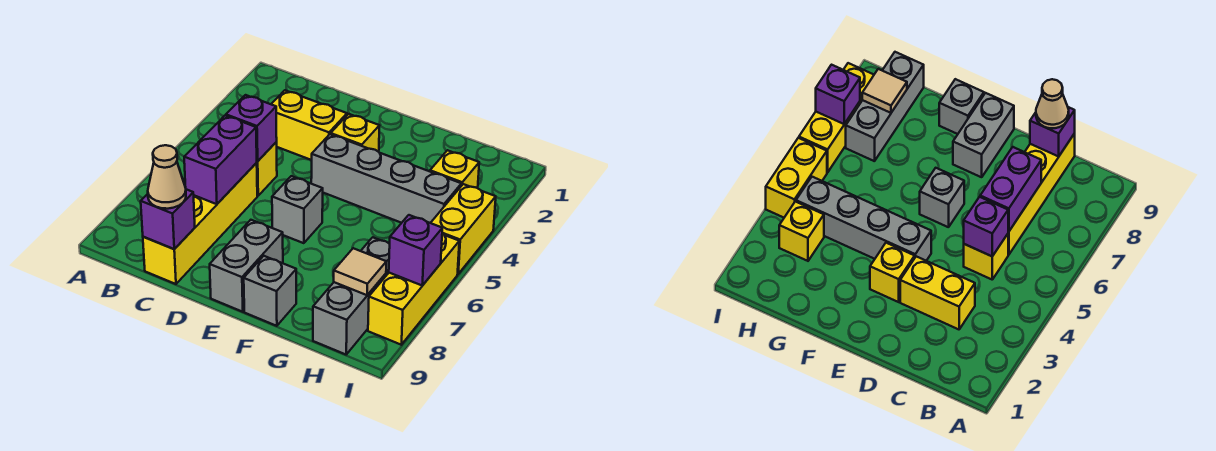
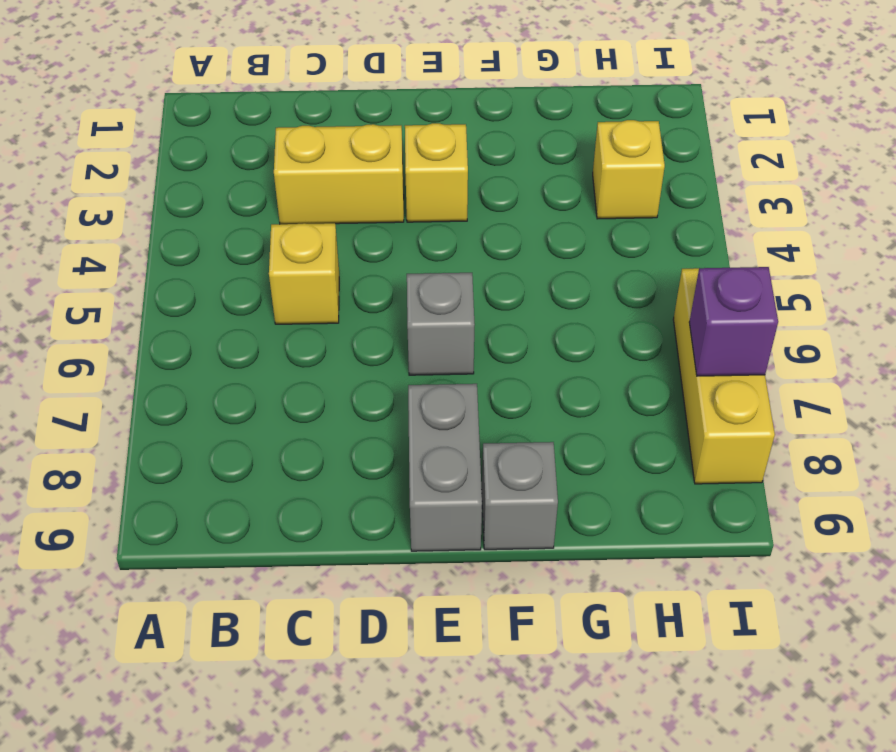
none -> yellow 1x4 brick [143,163,257,284]
none -> grey 1x4 brick [311,134,461,223]
none -> grey 1x3 brick [313,237,390,354]

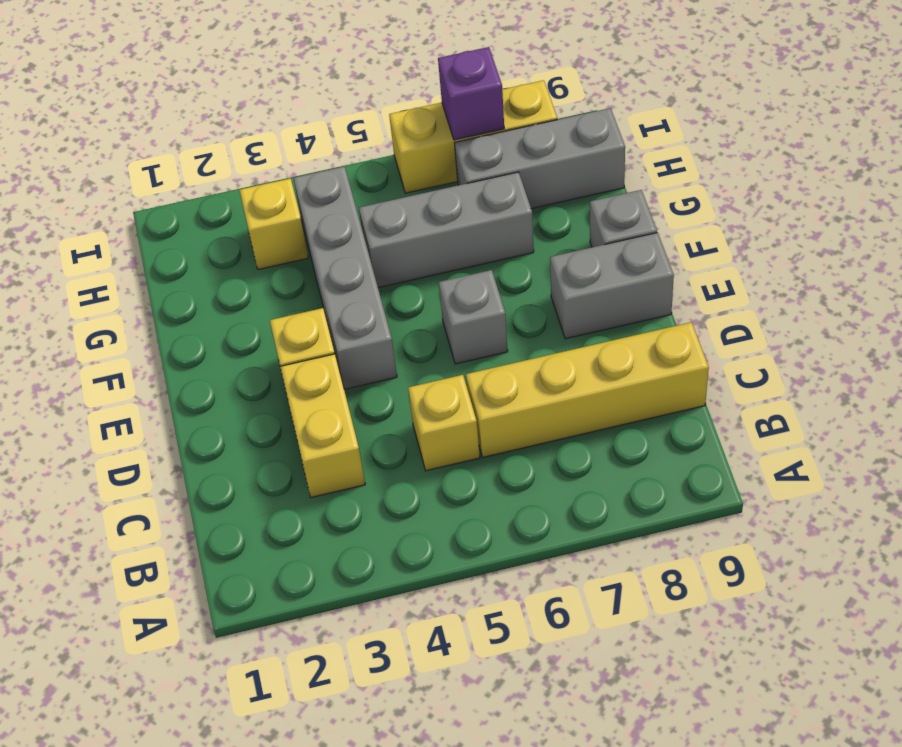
grey 1x3 brick [359,172,534,288] -> none
none -> yellow 1x2 brick [431,184,496,274]
none -> purple 1x1 brick [226,95,277,161]
none -> purple 1x2 brick [184,116,257,204]

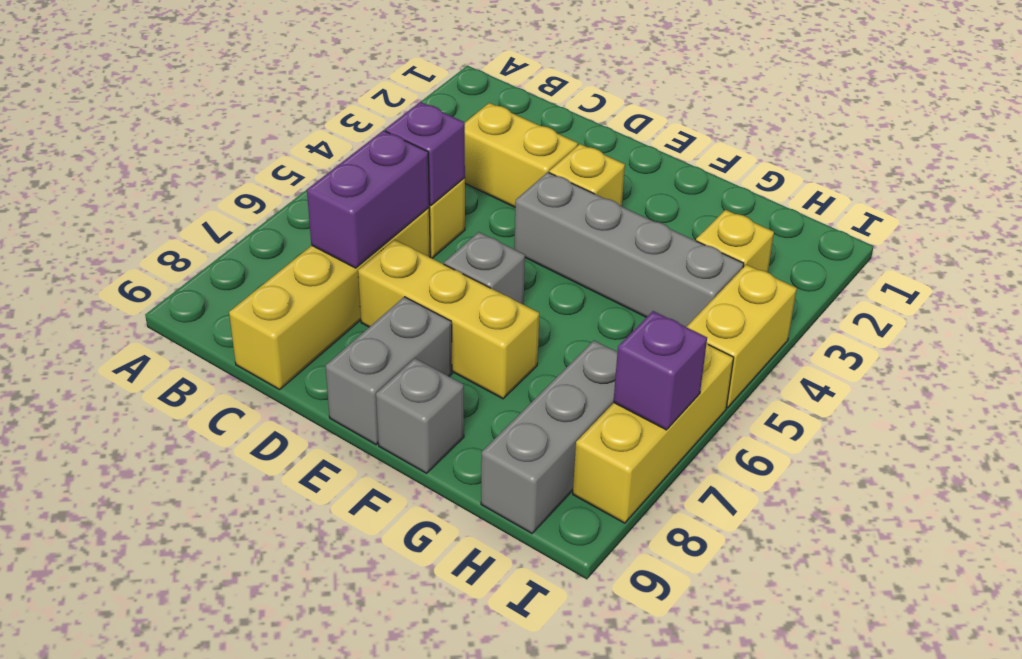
yellow 1x3 brick [358,240,539,399] -> none
none -> purple 1x1 brick [141,189,195,249]
none -> tan 1x1 tile [334,248,386,295]
none -> tan 1x1 cone [148,145,186,209]

